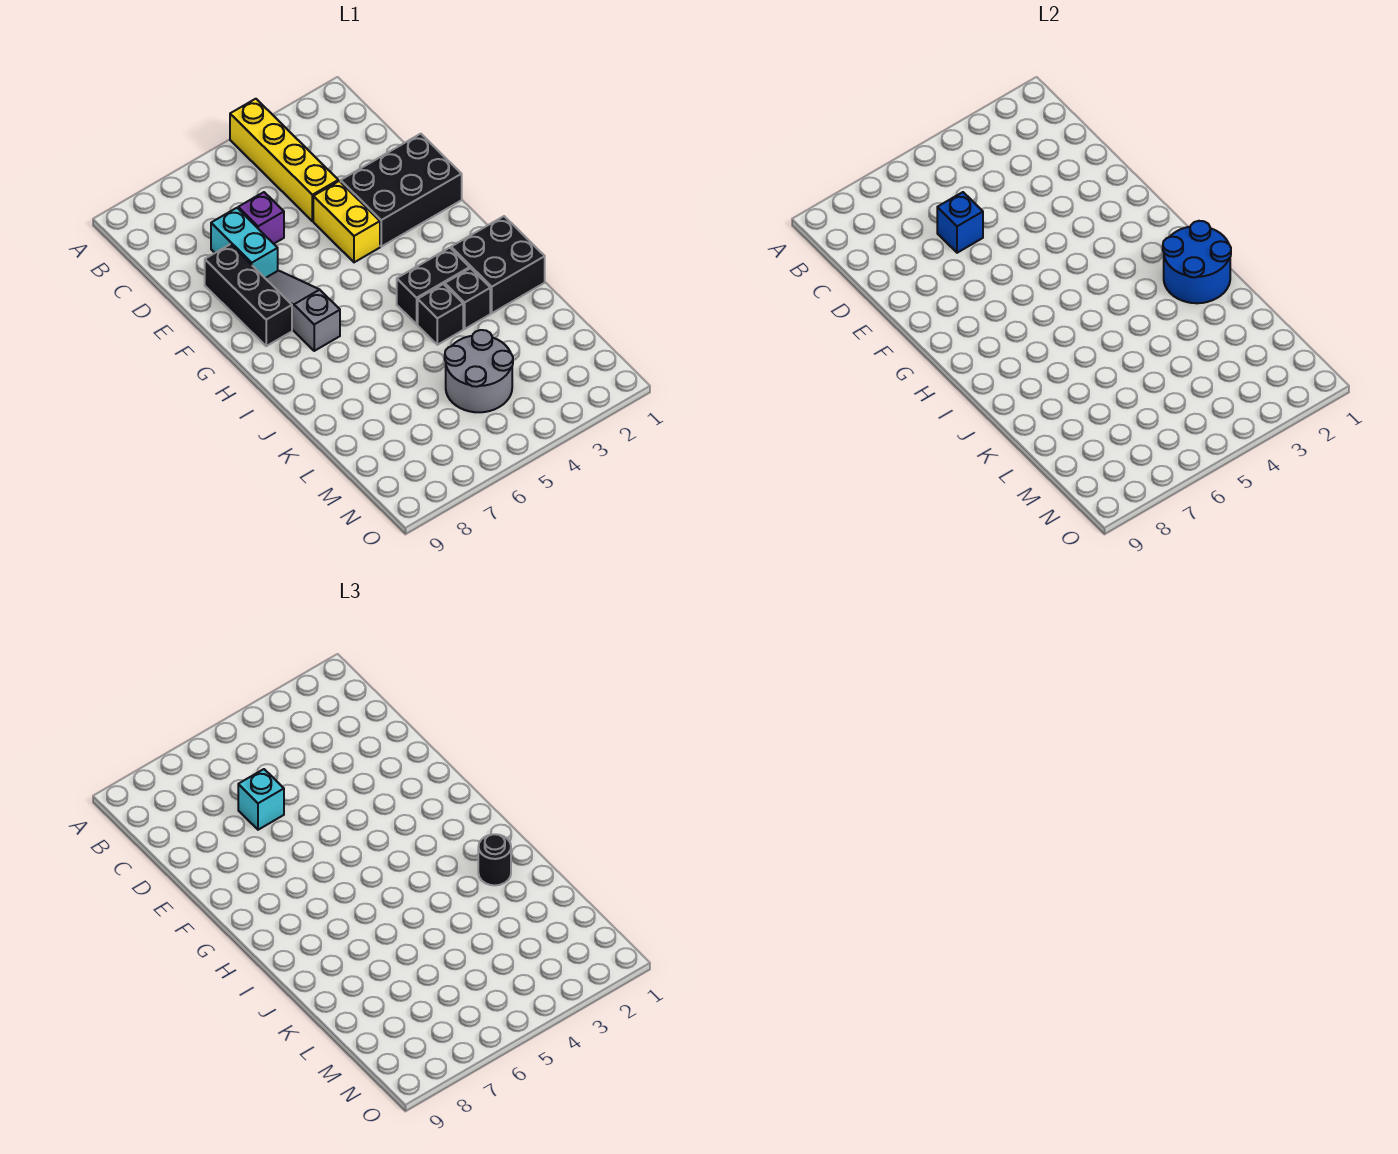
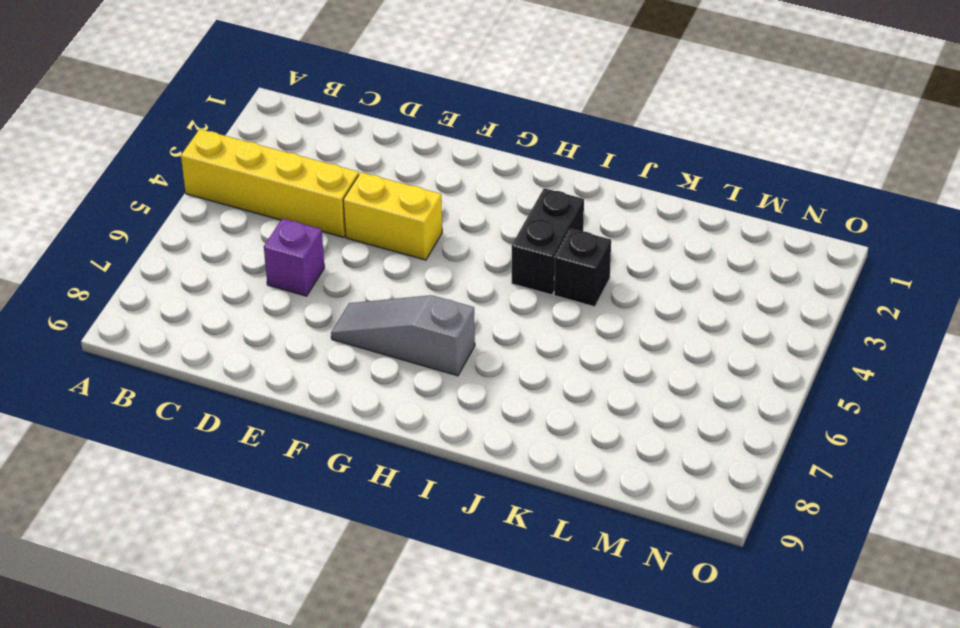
none -> cyan 1x2 brick [211,208,278,278]
none -> black 2x3 brick [341,134,462,247]
none -> black 1x3 brick [205,244,292,346]

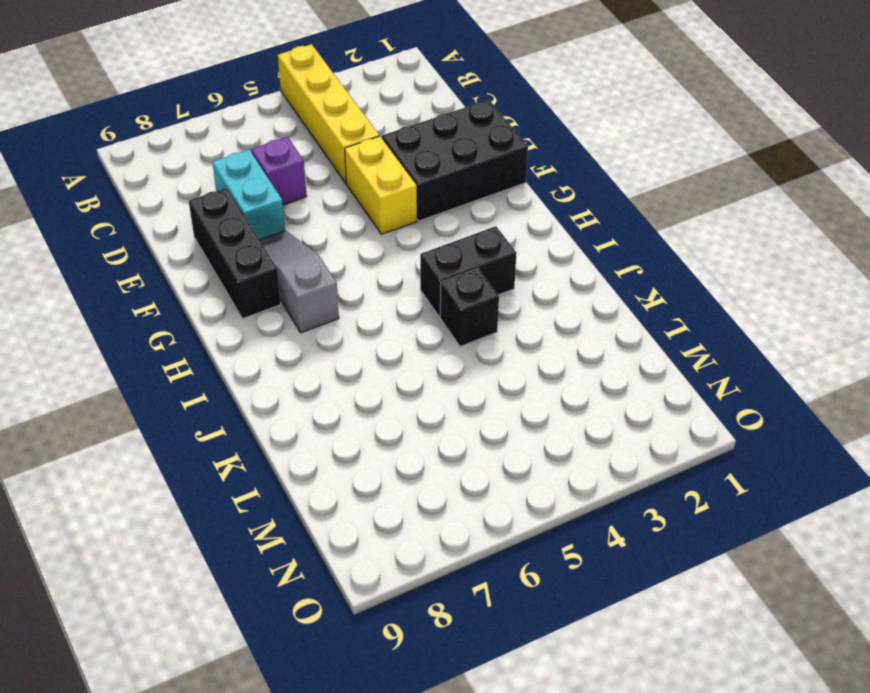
none -> black 2x2 brick [451,216,545,313]
none -> black 1x1 brick [445,268,490,329]
none -> grey 2x2 round brick [445,330,513,412]

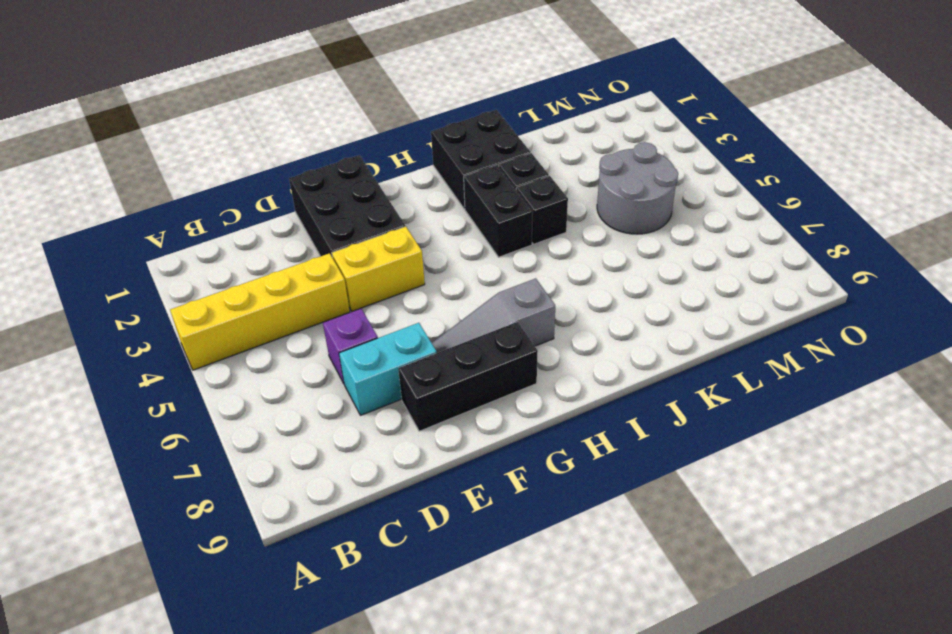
none -> blue 1x1 brick [937,192,983,253]
none -> blue 2x2 round brick [1163,221,1231,303]
none -> cyan 1x1 brick [238,769,284,830]

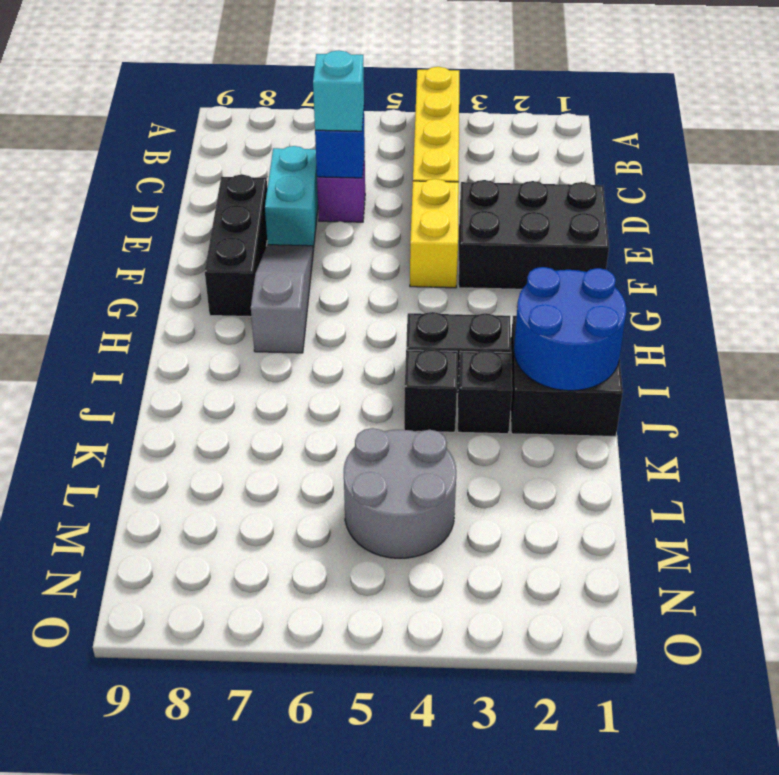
none -> black 1x1 round brick [478,834,511,885]

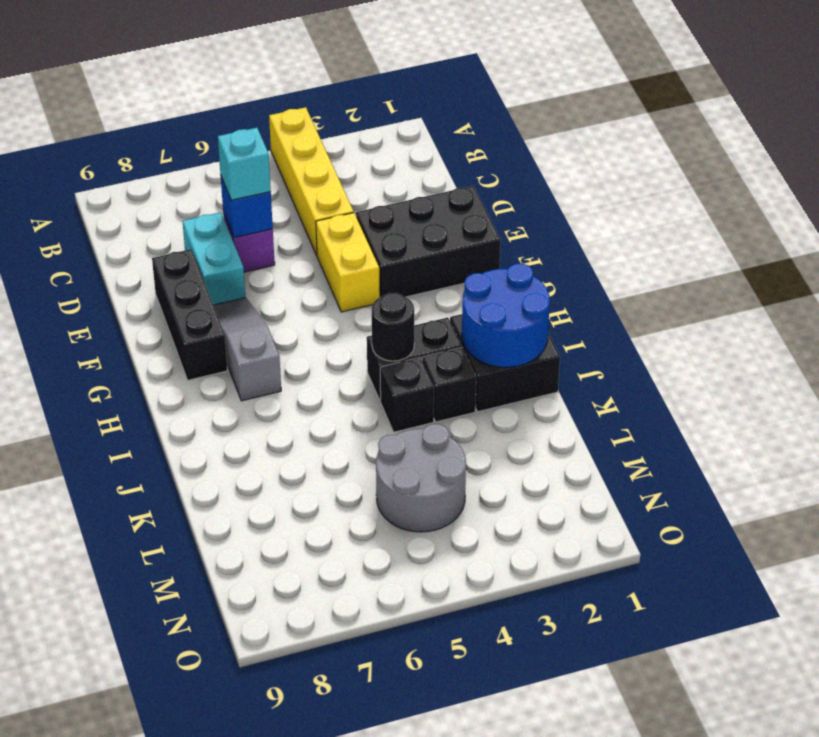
black 1x1 round brick [372,293,414,361] -> black 1x1 round brick moved to [478,834,511,885]

